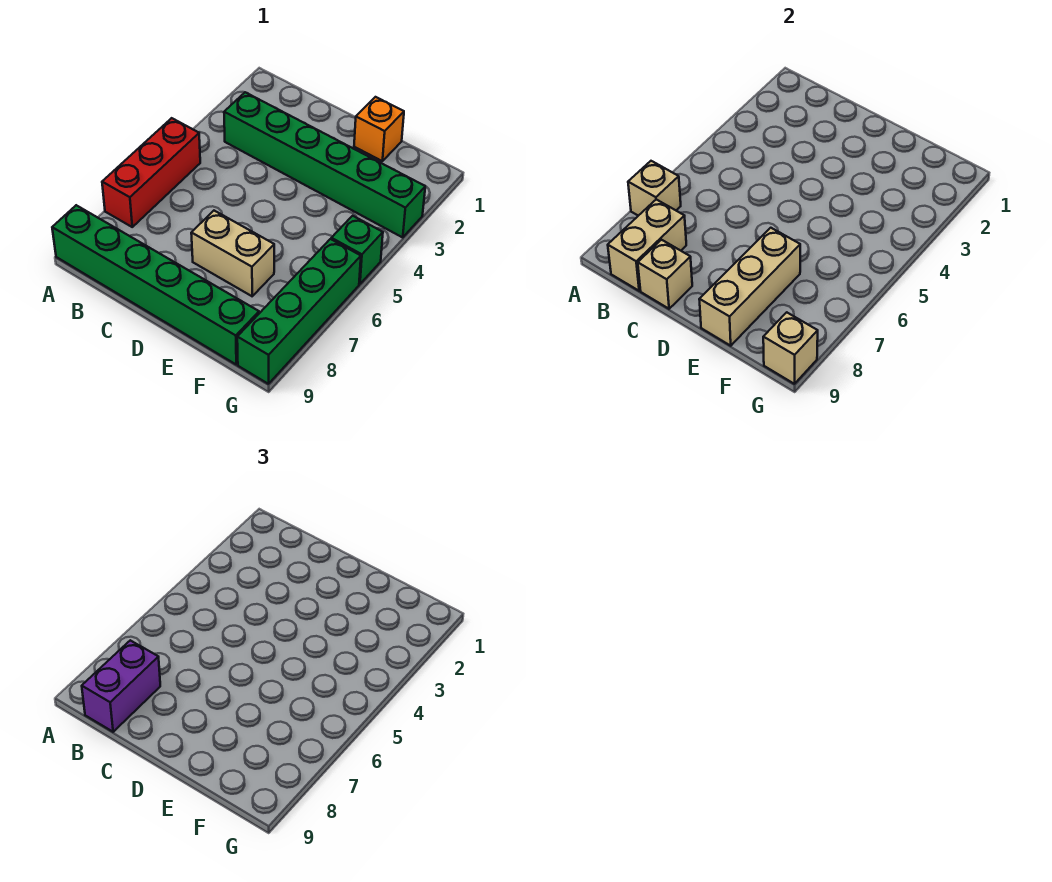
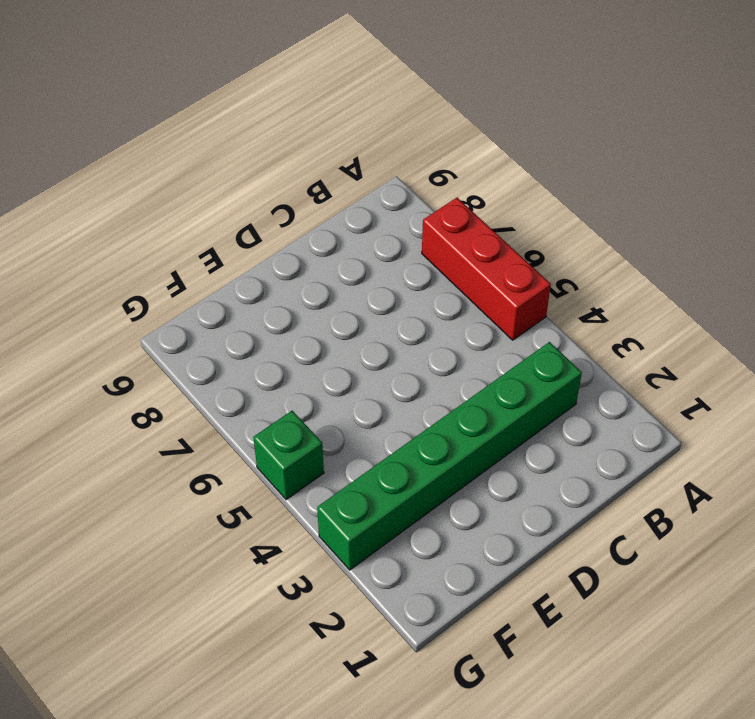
none -> green 1x6 brick [52,205,259,364]
none -> tan 1x2 brick [191,211,274,296]
none -> orange 1x1 brick [354,97,404,161]

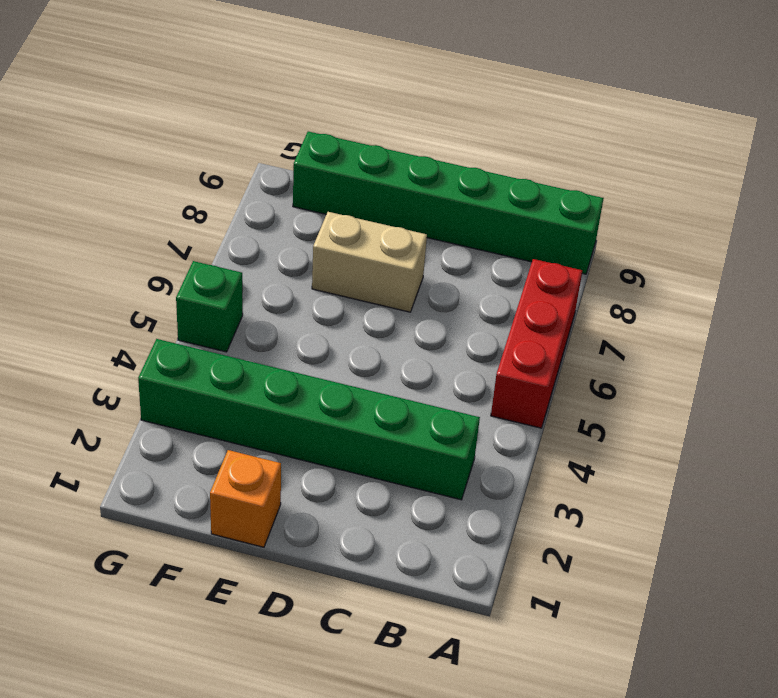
none -> green 1x4 brick [237,239,361,384]
none -> tan 1x1 brick [628,161,681,216]
none -> tan 1x2 brick [608,199,686,291]

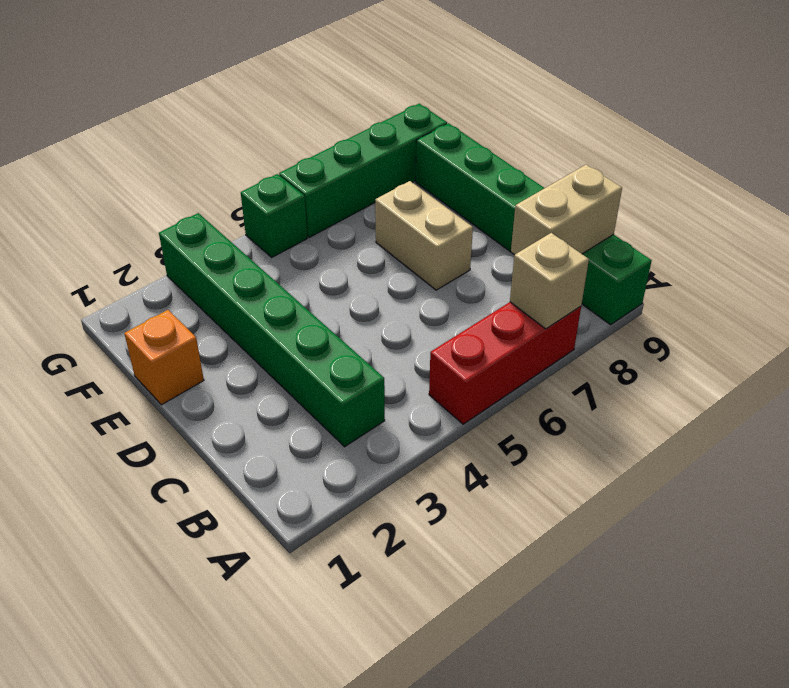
none -> tan 1x1 brick [638,240,692,309]
none -> tan 1x3 brick [699,228,800,346]
none -> tan 1x1 brick [763,312,818,384]

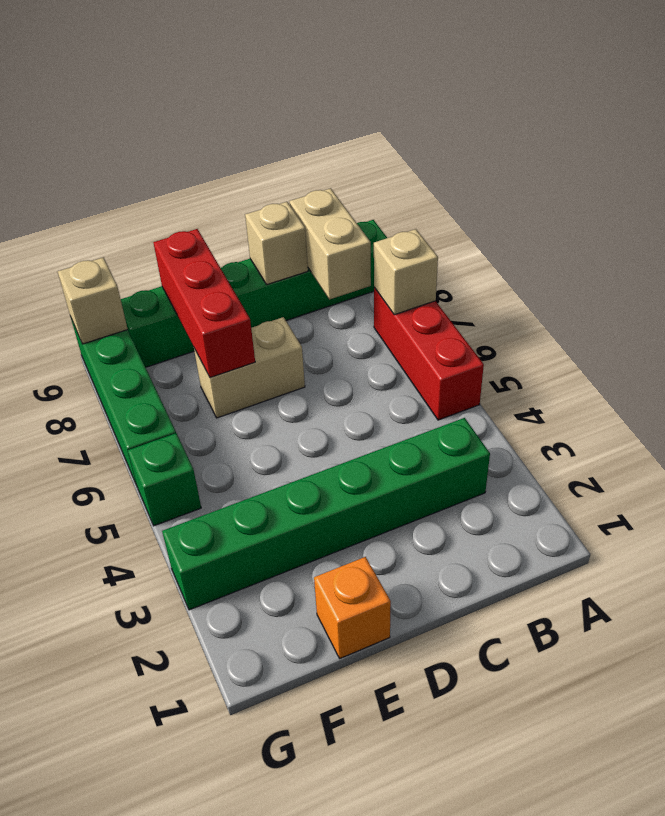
red 1x3 brick [153,229,255,378] -> tan 1x3 brick [699,228,800,346]
none -> purple 1x2 brick [82,640,160,732]

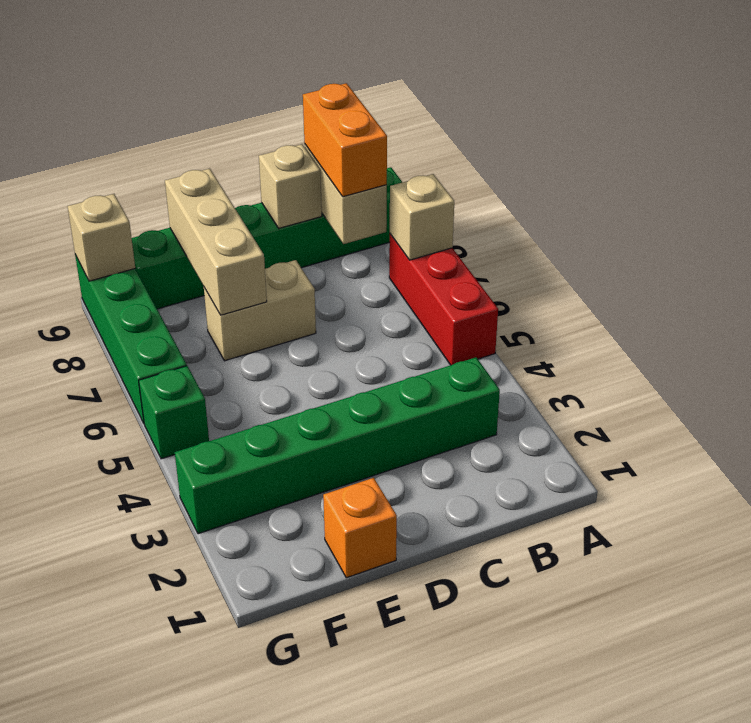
orange 1x2 brick [303,83,387,197] -> purple 1x2 brick [82,640,160,732]

